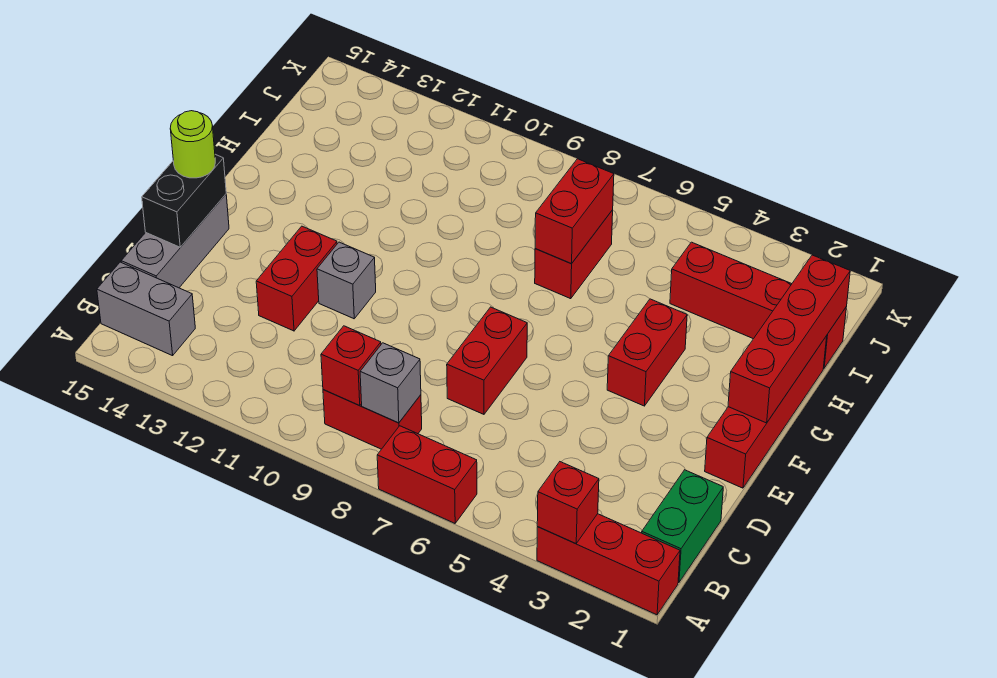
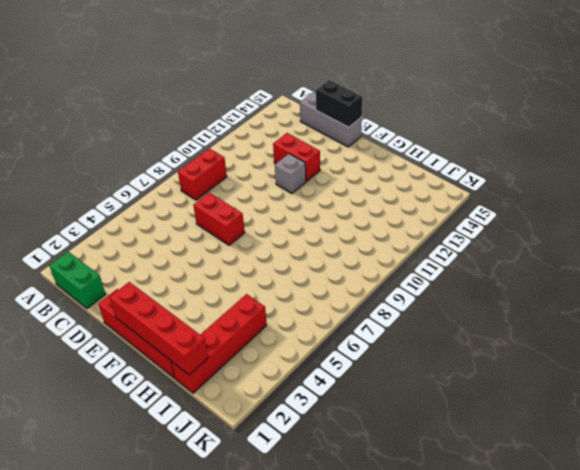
none -> red 1x3 brick [537,514,680,615]
none -> red 1x2 brick [377,426,477,523]
none -> grey 1x2 brick [97,262,195,356]

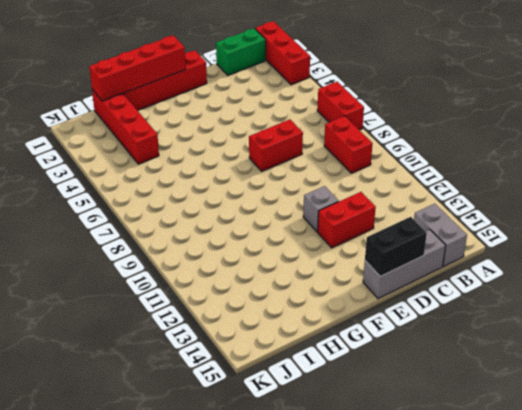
none -> red 1x2 brick [607,299,687,406]
none -> red 1x2 brick [535,210,613,299]
none -> red 1x1 brick [537,462,599,544]

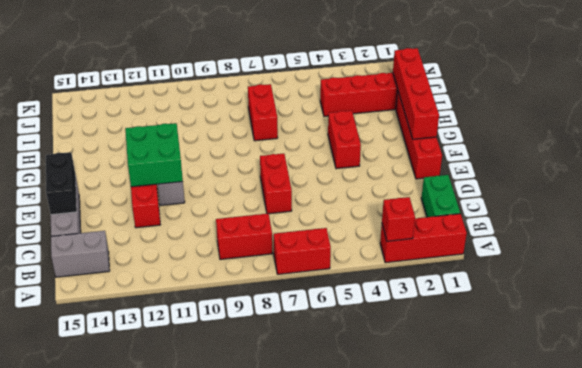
green 2x2 brick [125,123,183,187] -> none
none -> grey 1x1 brick [360,343,421,423]
none -> red 1x1 brick [321,326,381,406]
none -> red 1x2 brick [535,159,614,264]

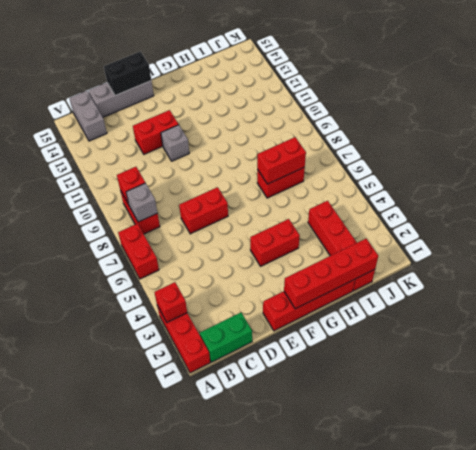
none -> lime 1x1 round brick [170,111,215,178]

